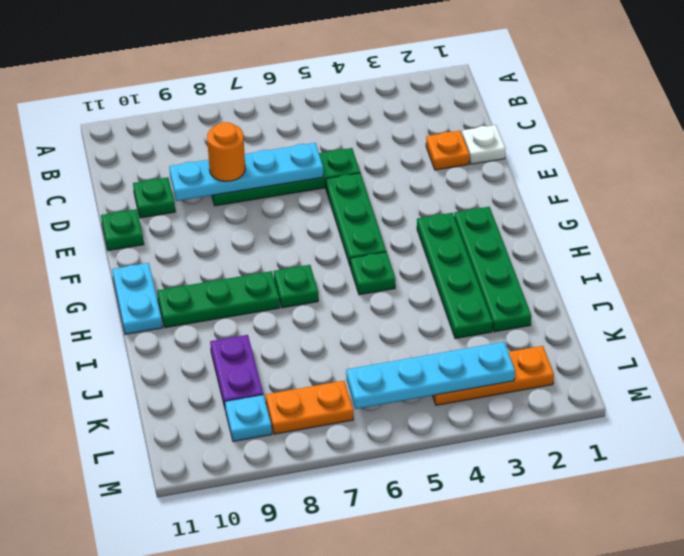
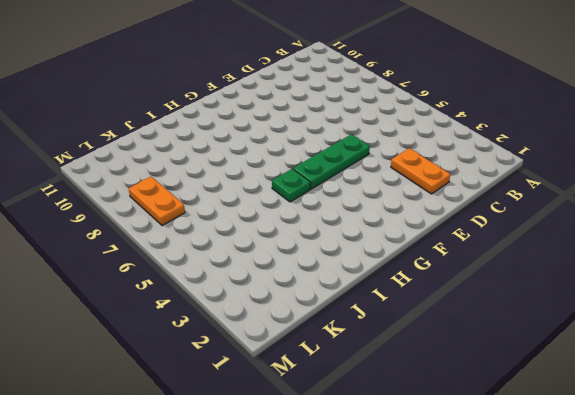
orange 1x2 plate [391,148,450,194] -> orange 1x1 plate [426,131,470,170]
none -> white 1x1 plate [462,125,506,164]
none -> green 1x4 plate [212,148,360,206]
none -> green 1x1 plate [133,177,175,218]

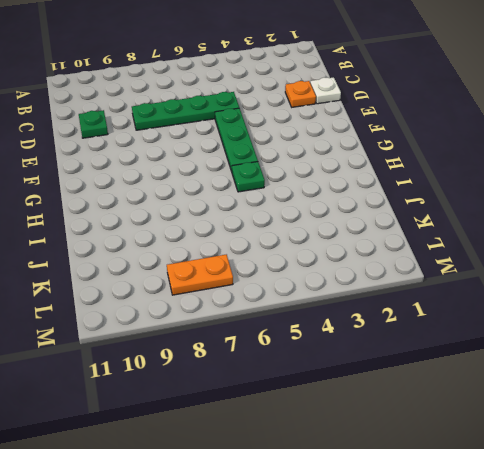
none -> green 1x1 plate [101,209,144,251]
none -> green 1x4 plate [454,207,531,332]
none -> green 1x4 plate [417,213,492,339]

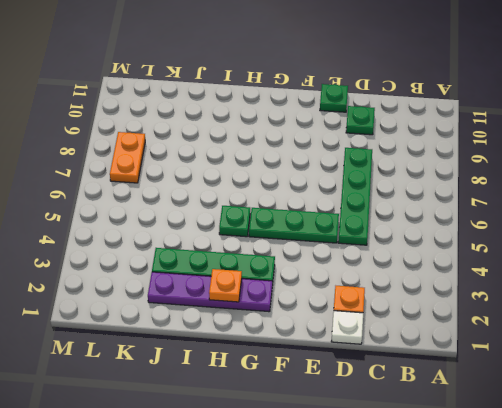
purple 1x4 plate [148,272,272,312] -> green 1x4 plate [454,207,531,332]
orange 1x1 plate [209,269,242,302] -> none
none -> cyan 1x2 plate [112,263,162,334]
none -> green 1x1 plate [274,265,318,308]
none -> green 1x3 plate [157,271,280,328]

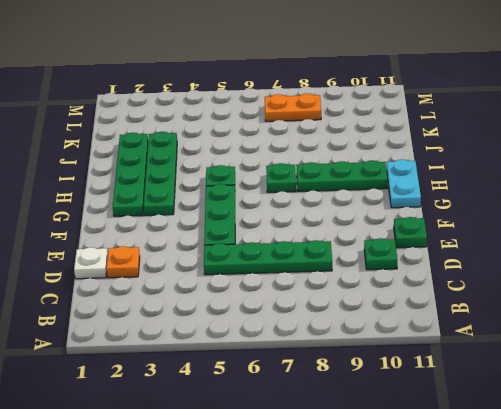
none -> purple 1x2 plate [210,335,263,407]
none -> orange 1x3 plate [433,346,554,405]
none -> cyan 1x1 plate [225,395,272,442]

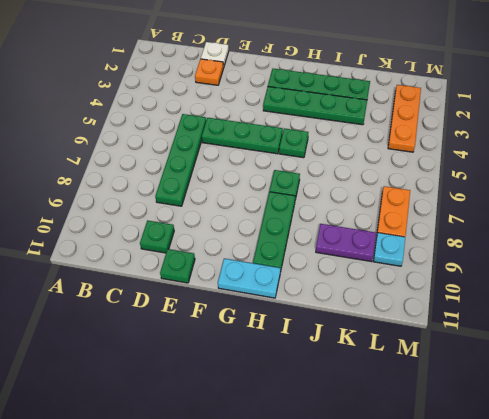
none -> cyan 1x4 plate [169,143,323,201]
none -> cyan 1x4 plate [346,342,515,409]
none -> orange 1x1 round brick [207,122,245,182]

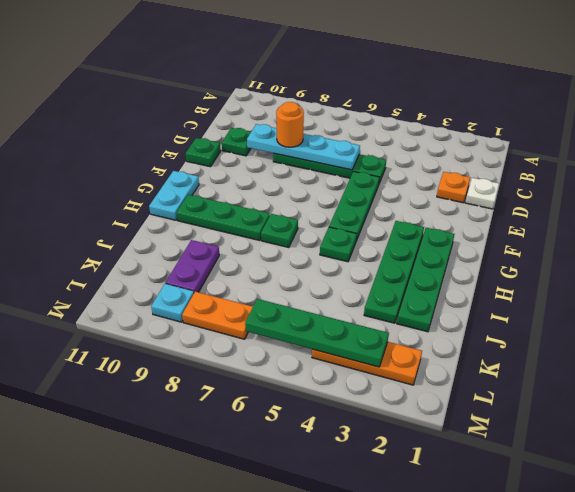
green 1x4 plate [245,299,389,367] -> cyan 1x4 plate [346,342,515,409]

